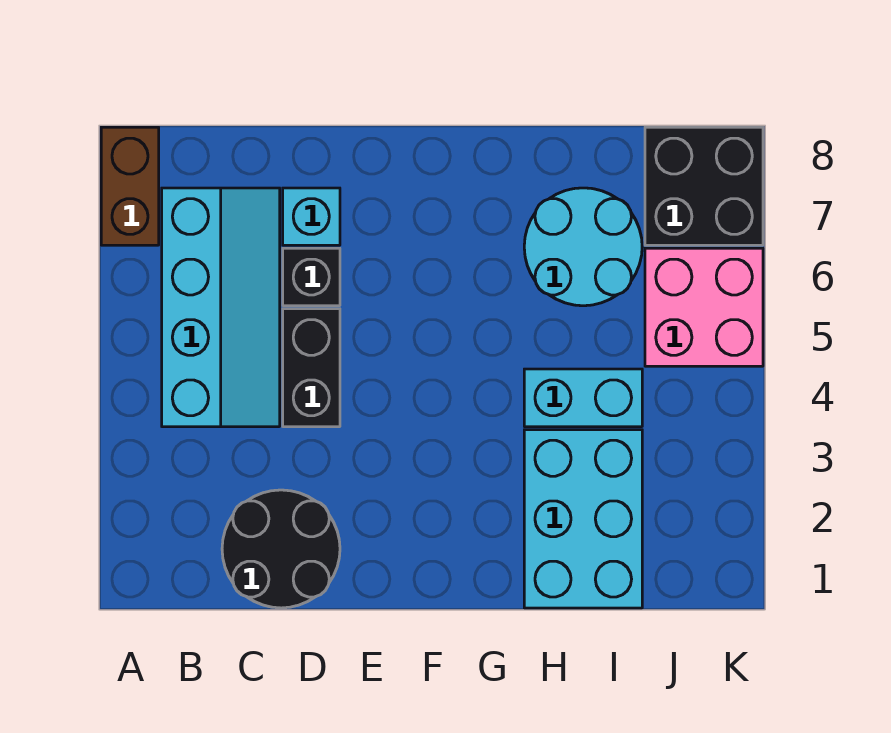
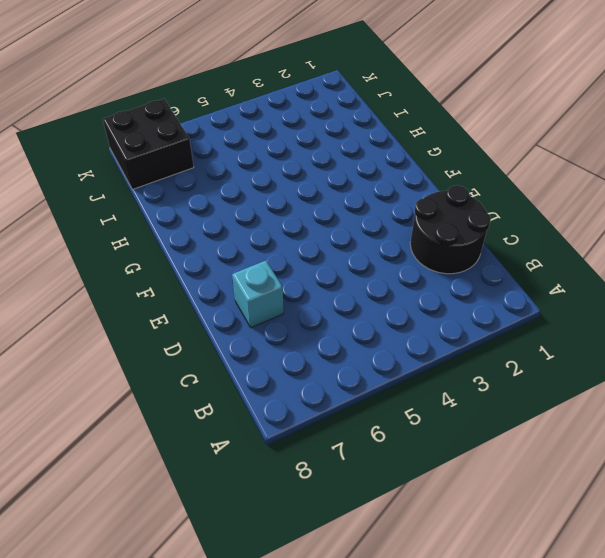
none -> brown 1x2 brick [101,127,159,245]
none -> cyan 2x4 slope [162,188,280,427]

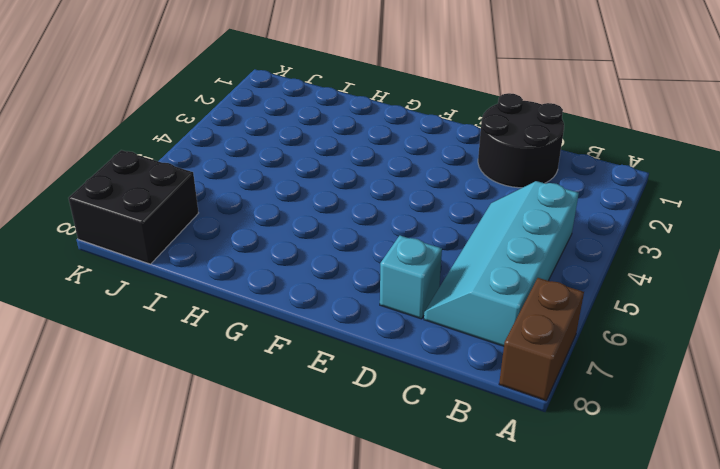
none -> black 1x2 brick [283,309,340,427]
none -> black 1x1 brick [283,248,340,306]

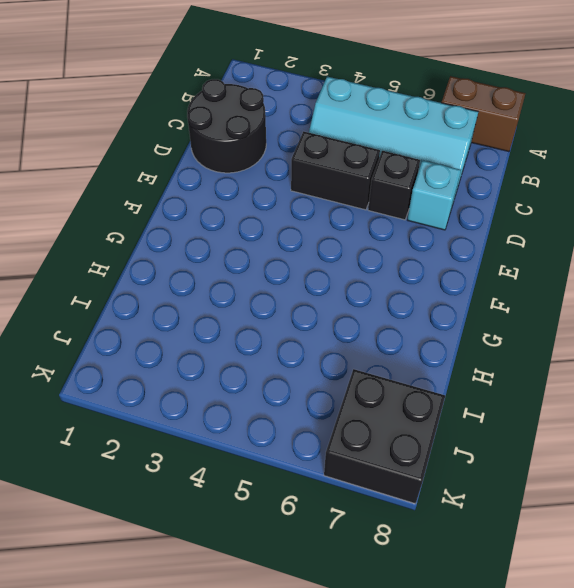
none -> cyan 2x3 brick [524,430,642,608]
none -> cyan 1x2 brick [524,369,642,427]

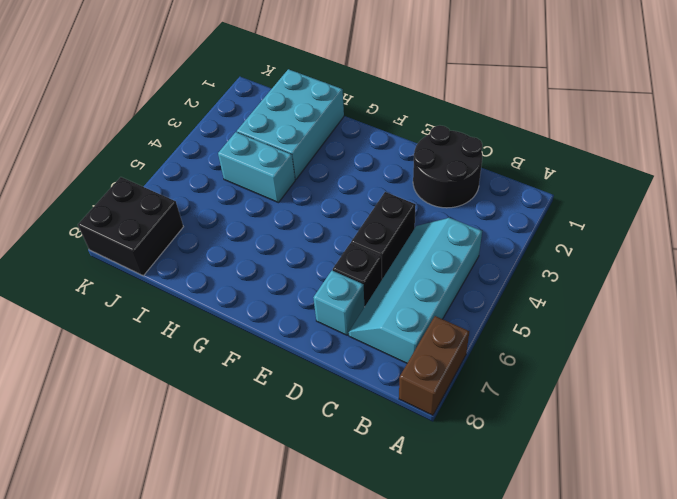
none -> cyan 2x2 round brick [524,188,642,306]
none -> pink 2x2 brick [645,248,763,366]

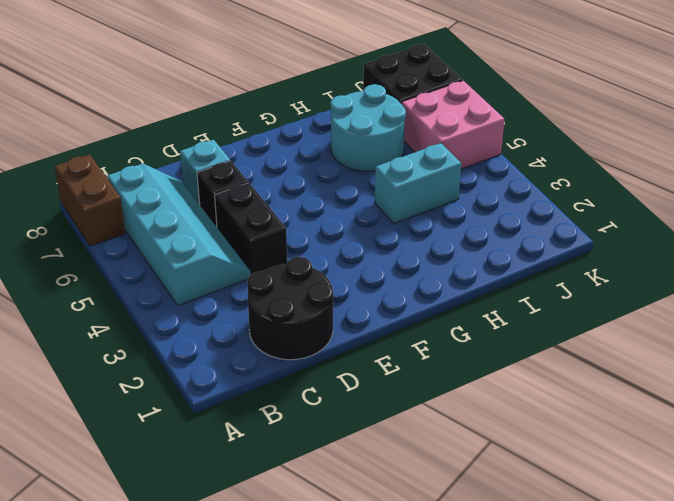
none -> cyan 2x3 brick [524,430,642,608]

